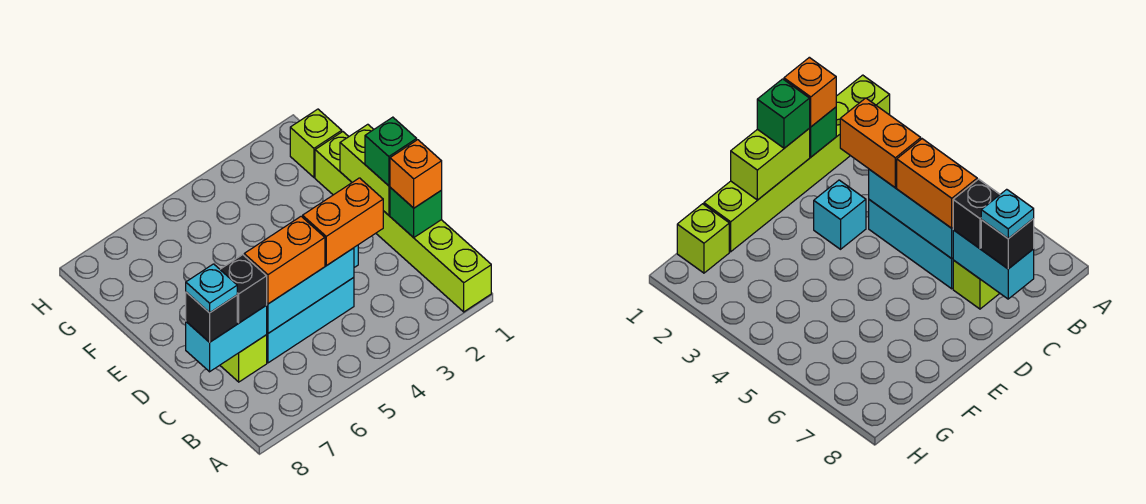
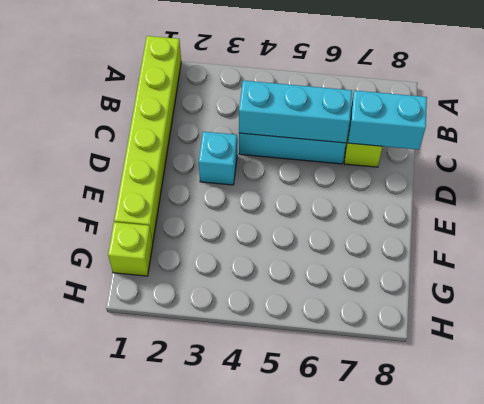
none -> green 1x1 brick [390,188,442,238]
none -> lime 1x2 brick [340,124,390,215]
none -> orange 1x1 brick [390,140,442,208]

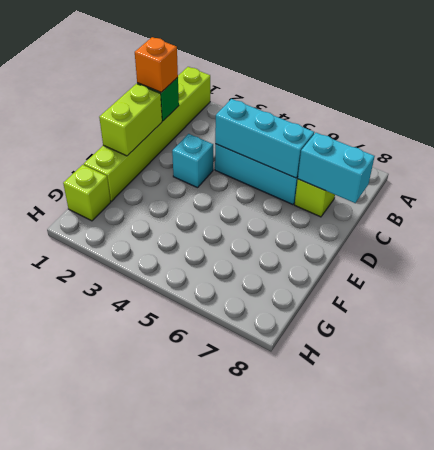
none -> orange 1x2 brick [303,178,383,266]
none -> orange 1x2 brick [244,216,325,304]
none -> black 1x1 brick [220,255,267,323]

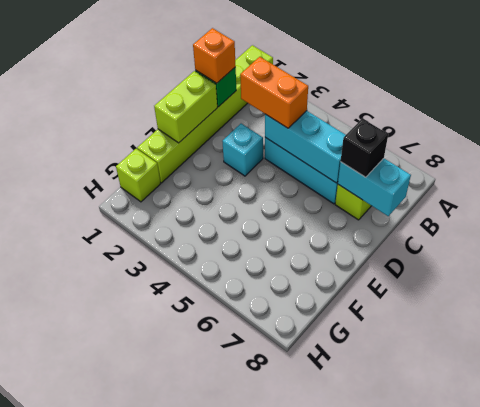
none -> orange 1x2 brick [244,216,325,304]
none -> black 1x1 brick [186,292,237,342]
none -> green 1x1 brick [365,117,417,186]

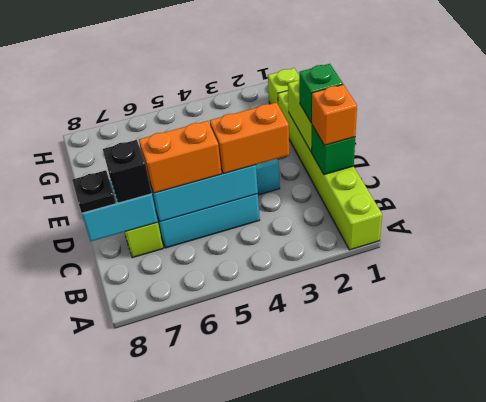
black 1x1 plate [72,170,116,213] -> black 1x1 brick [186,292,237,342]
none -> cyan 1x1 plate [186,264,237,313]

